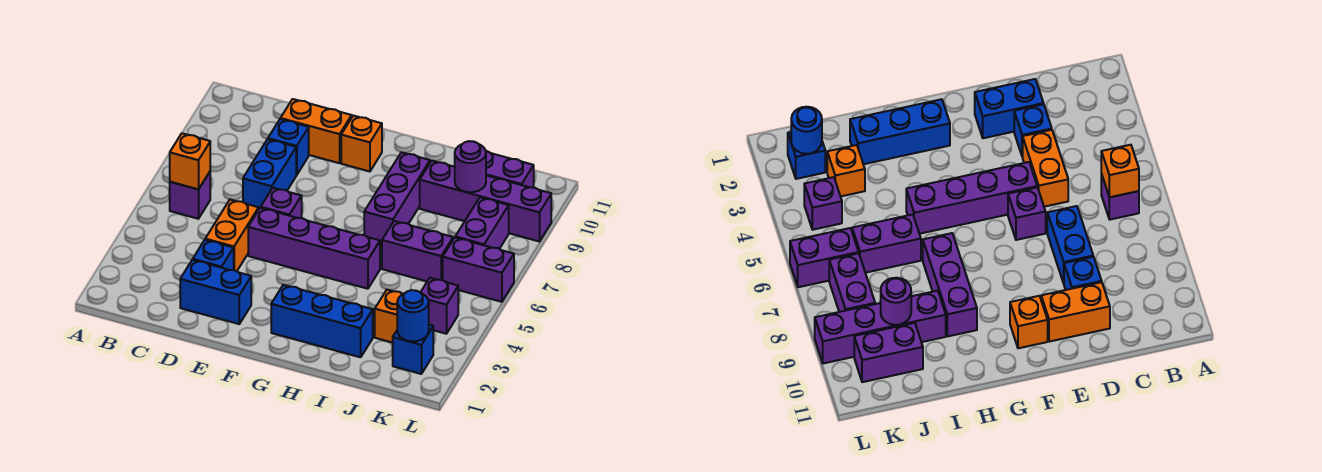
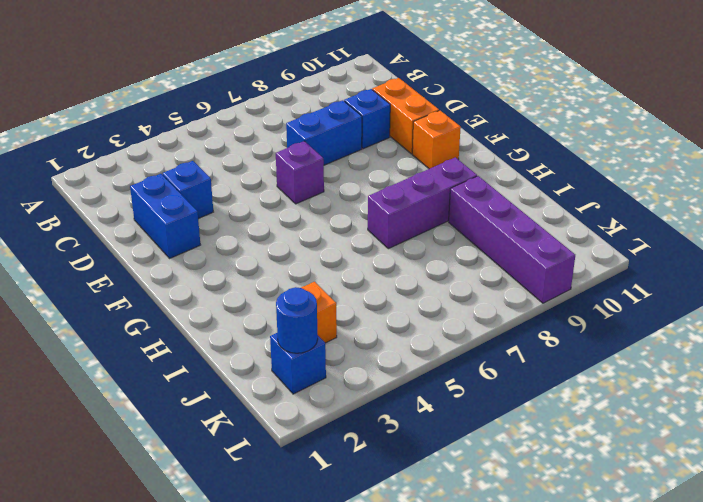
none -> purple 1x1 brick [169,172,210,219]
none -> orange 1x2 brick [205,200,259,271]
none -> purple 1x4 brick [248,208,380,289]

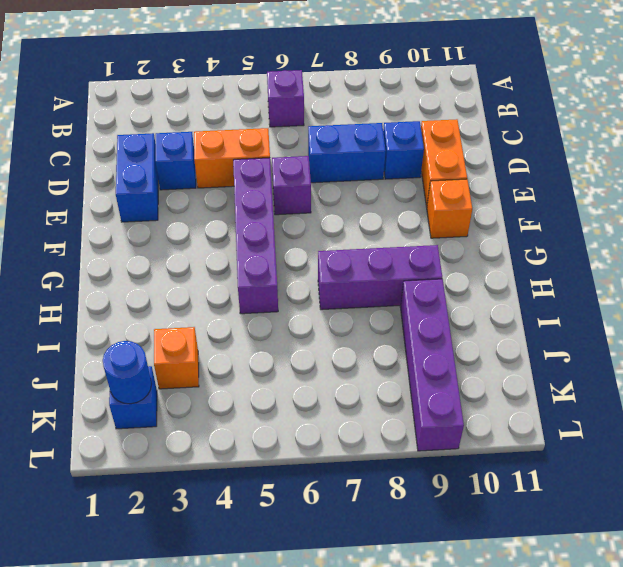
none -> blue 1x3 brick [271,285,373,357]
none -> purple 1x2 brick [382,221,453,281]
none -> purple 1x2 brick [486,151,534,188]

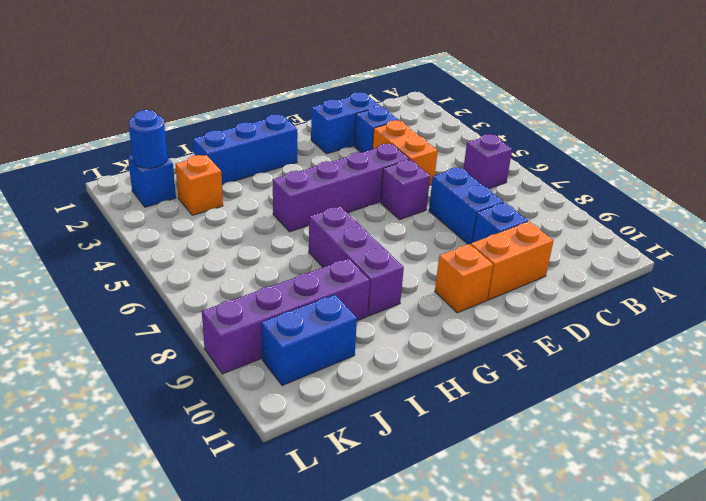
blue 1x2 brick [261,295,357,386] -> purple 1x2 brick [486,151,534,188]
none -> purple 1x2 brick [382,221,453,281]
none -> purple 1x1 brick [421,278,458,334]
none -> purple 1x2 brick [443,238,514,302]

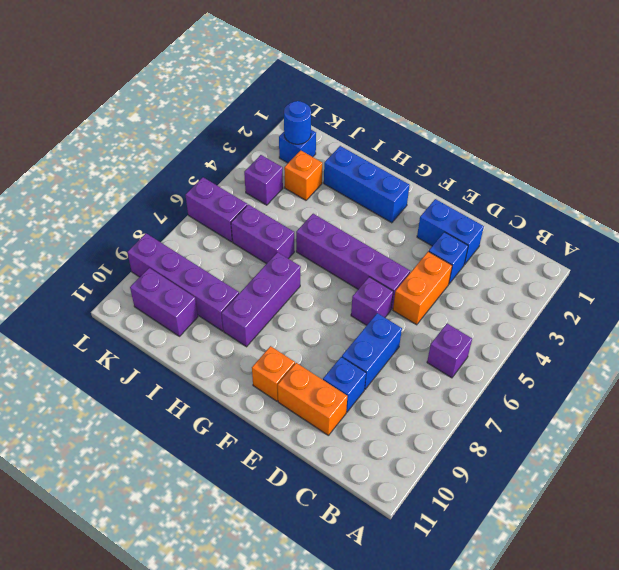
none -> purple 1x2 brick [455,197,509,249]
none -> orange 1x1 brick [170,133,210,189]
none -> purple 1x1 round brick [455,141,486,192]

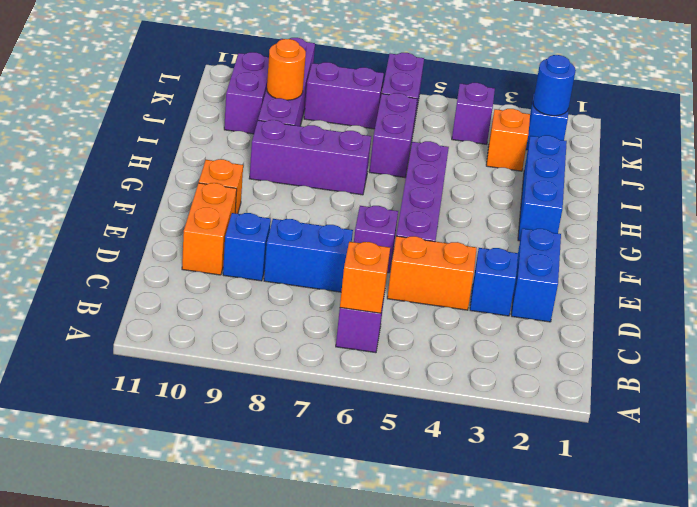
orange 1x1 round brick [267,39,306,100] -> purple 1x1 round brick [455,141,486,192]

